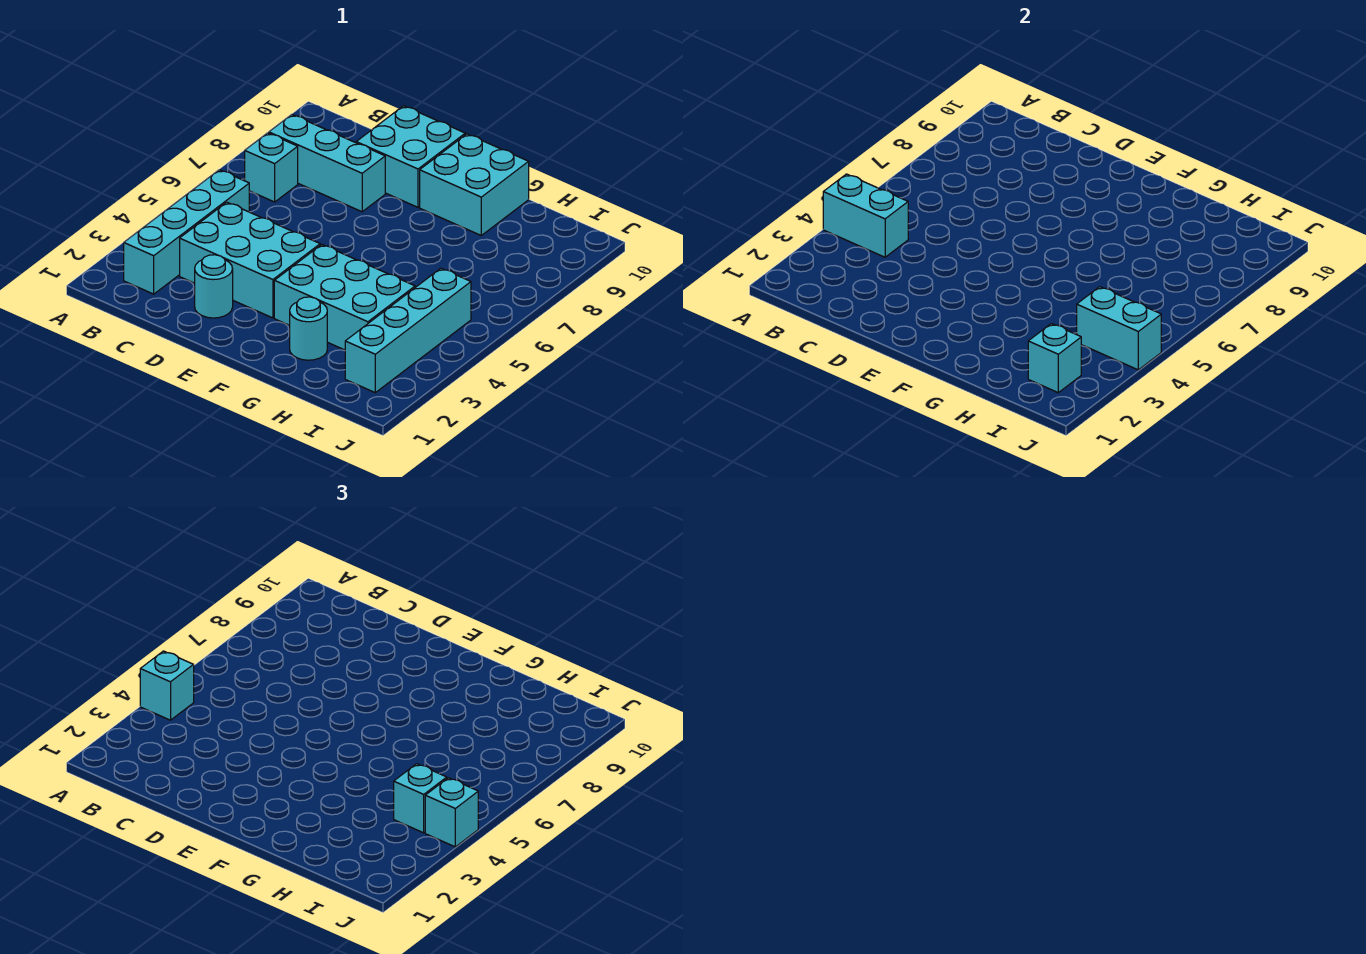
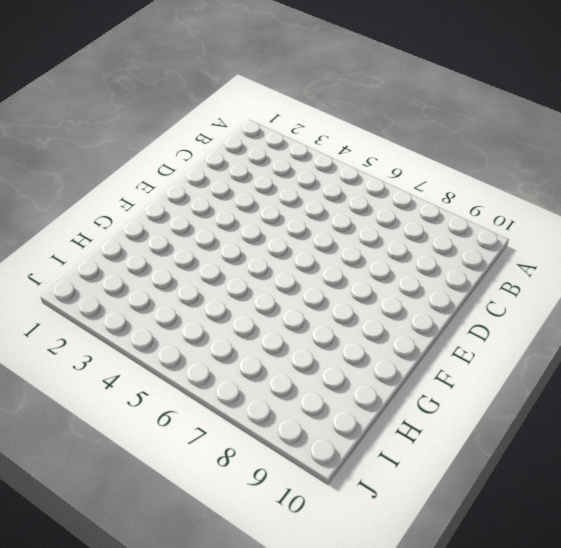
none -> cyan 1x4 brick [124,170,249,294]
none -> cyan 1x1 brick [245,133,298,202]
none -> cyan 1x3 brick [269,115,385,212]

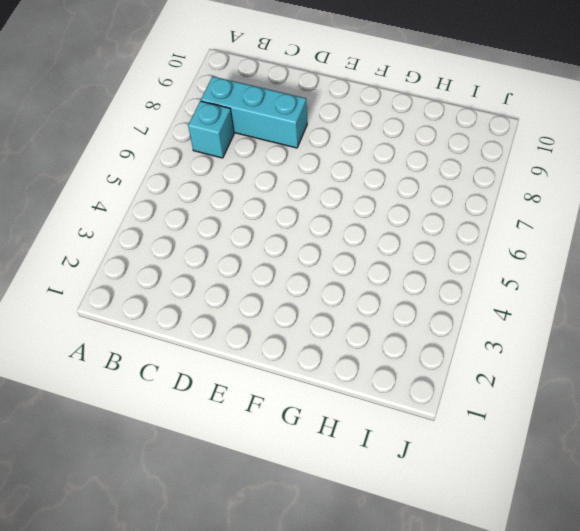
none -> cyan 1x4 brick [124,170,249,294]
none -> cyan 2x3 brick [180,202,320,318]
none -> cyan 1x1 round brick [195,255,233,318]

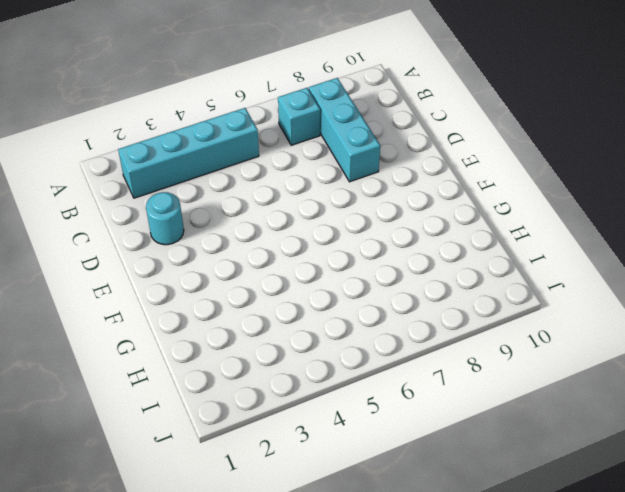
none -> cyan 2x3 brick [180,202,320,318]
none -> cyan 2x2 brick [356,106,465,207]
none -> cyan 2x3 brick [274,245,415,350]

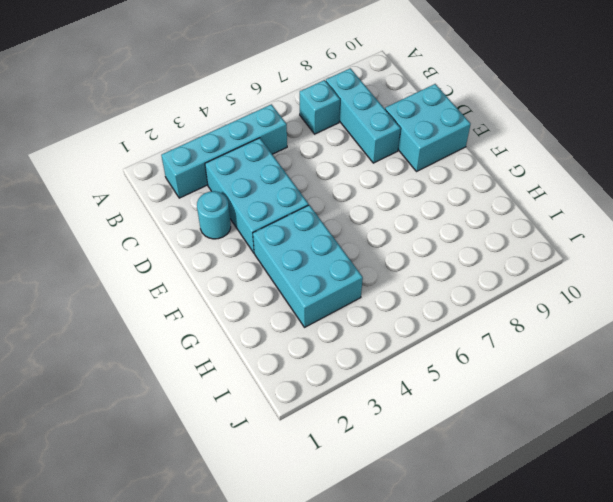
none -> cyan 2x2 brick [420,134,529,235]
none -> cyan 1x1 round brick [290,297,327,360]
none -> cyan 1x4 brick [345,268,471,393]

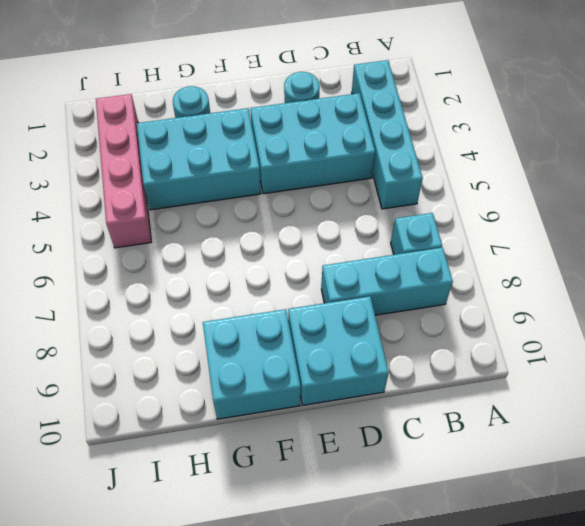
pink 1x4 brick [96,94,151,248] -> cyan 1x4 brick [345,268,471,393]
none -> cyan 1x2 brick [823,174,908,257]
none -> cyan 1x1 brick [1028,324,1081,393]
none -> cyan 1x2 brick [1077,287,1161,370]

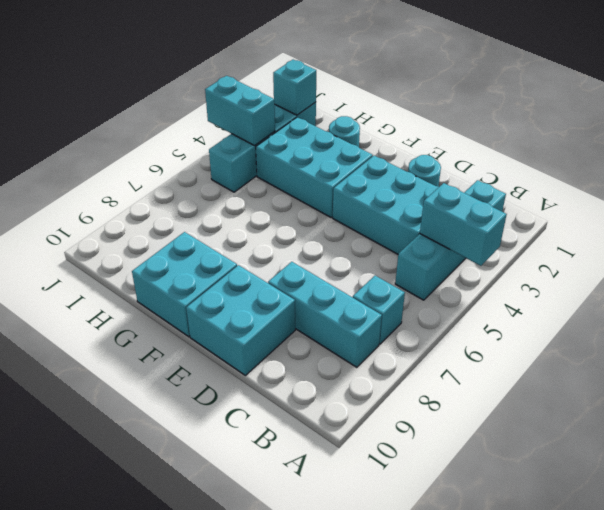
none -> cyan 1x1 brick [140,651,194,720]
none -> cyan 1x1 brick [394,764,447,833]
none -> cyan 1x1 brick [425,778,478,847]

